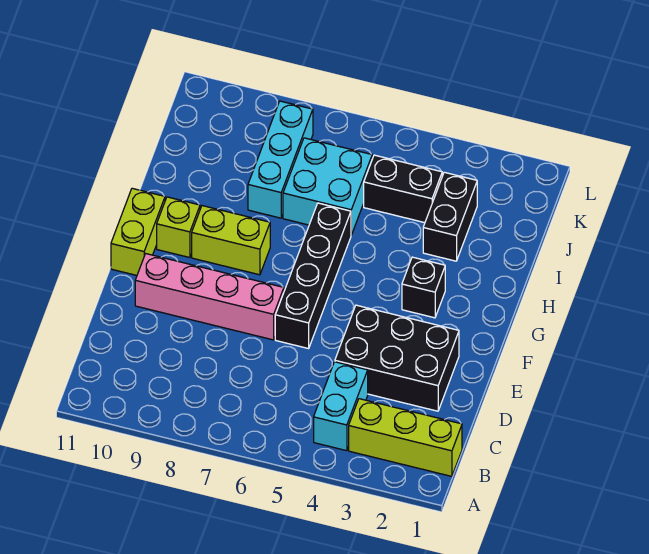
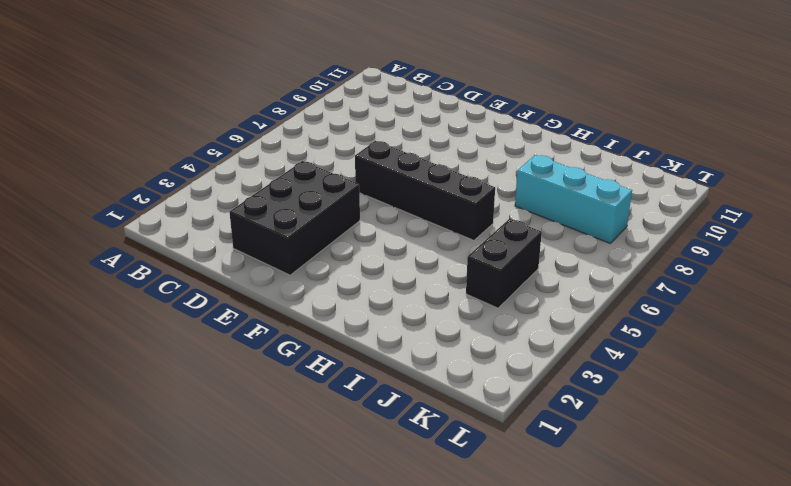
none -> lime 1x3 brick [349,399,462,476]
none -> cyan 1x2 brick [314,362,368,451]
none -> pink 1x4 brick [135,254,284,340]

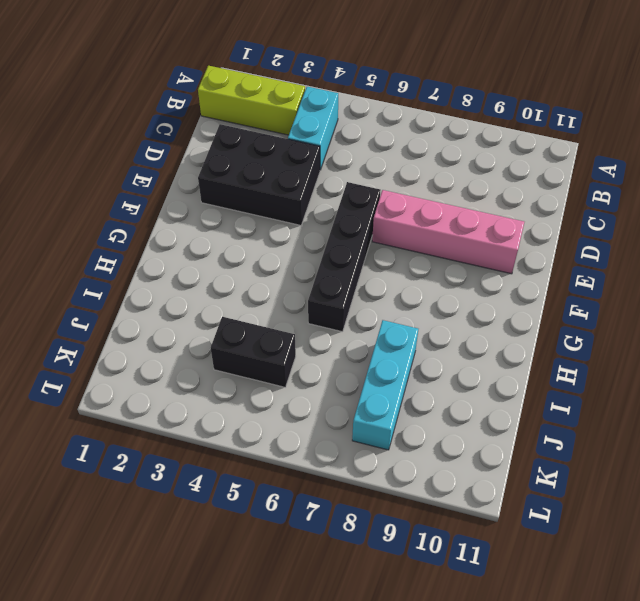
none -> lime 1x2 brick [111,188,165,275]
none -> black 1x1 brick [402,257,445,318]
none -> lime 1x2 brick [192,206,270,275]

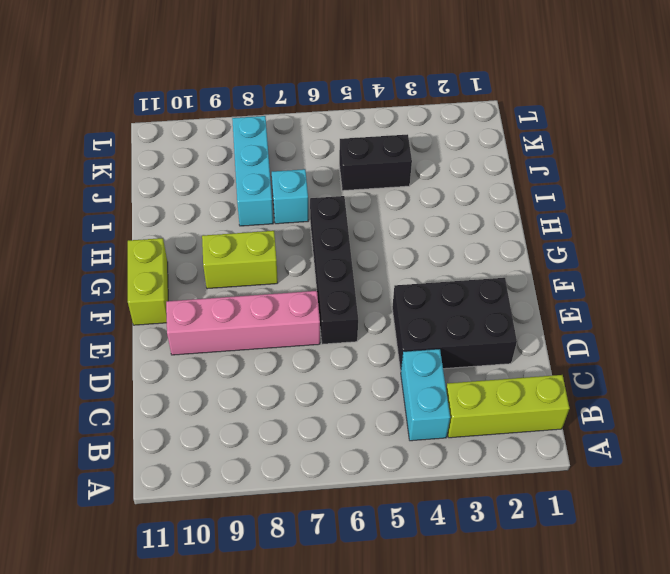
cyan 1x1 brick [272,169,308,224] -> cyan 2x2 brick [283,138,372,235]
none -> black 1x1 brick [402,257,445,318]
none -> lime 1x1 brick [157,197,200,258]
none -> black 1x2 brick [423,172,477,261]

